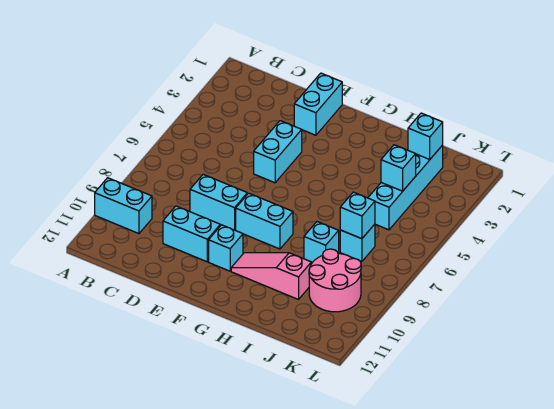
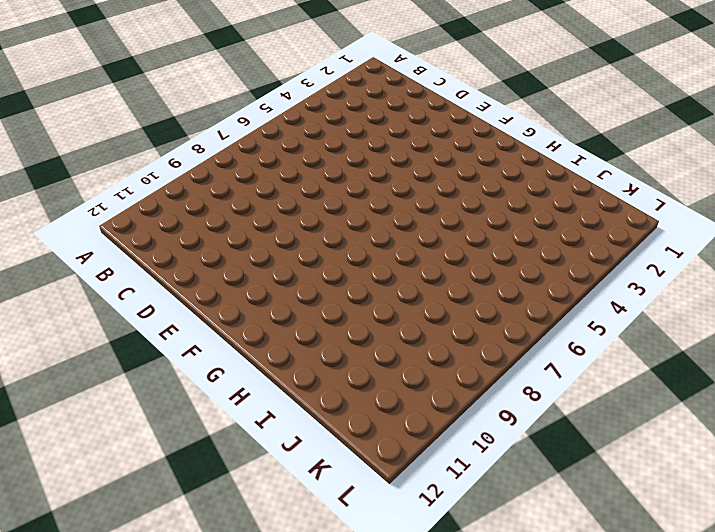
none -> cyan 1x2 brick [95,178,152,234]
none -> cyan 1x2 brick [190,174,247,230]
none -> cyan 1x2 brick [163,206,220,262]

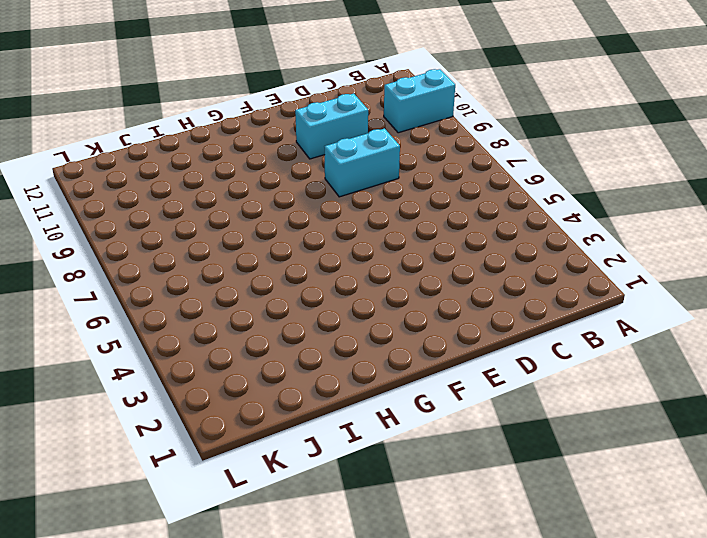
none -> cyan 1x2 brick [294,73,342,135]
none -> cyan 1x2 brick [254,121,302,183]
none -> cyan 1x2 brick [236,193,293,249]

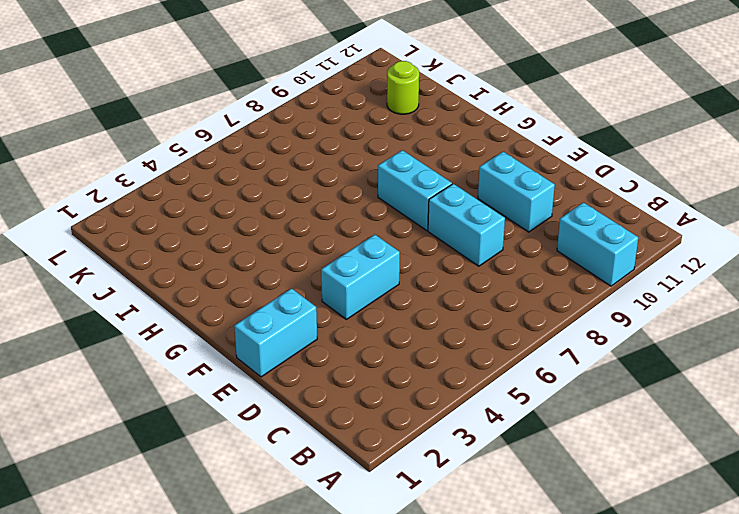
lime 1x1 round brick [387,61,419,114] -> none
none -> cyan 1x1 brick [209,225,243,271]
none -> pink 1x3 slope [231,253,312,300]
none -> cyan 1x1 brick [304,222,339,262]

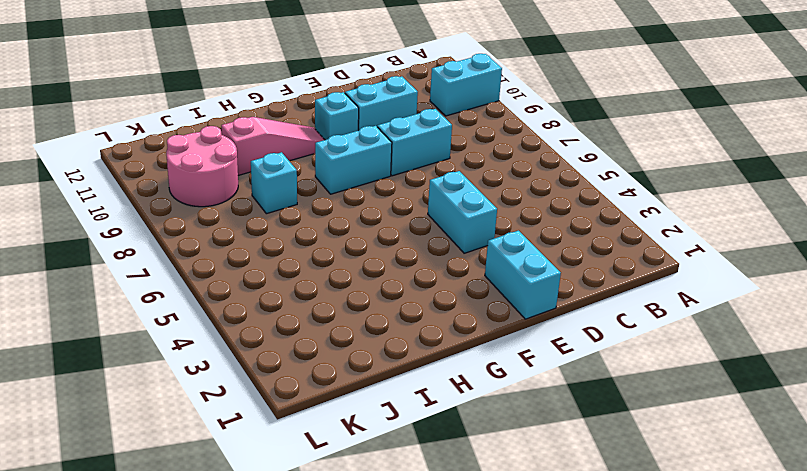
none -> cyan 1x4 brick [368,145,443,230]
none -> cyan 1x1 brick [340,224,375,261]
none -> cyan 1x1 brick [408,113,443,159]

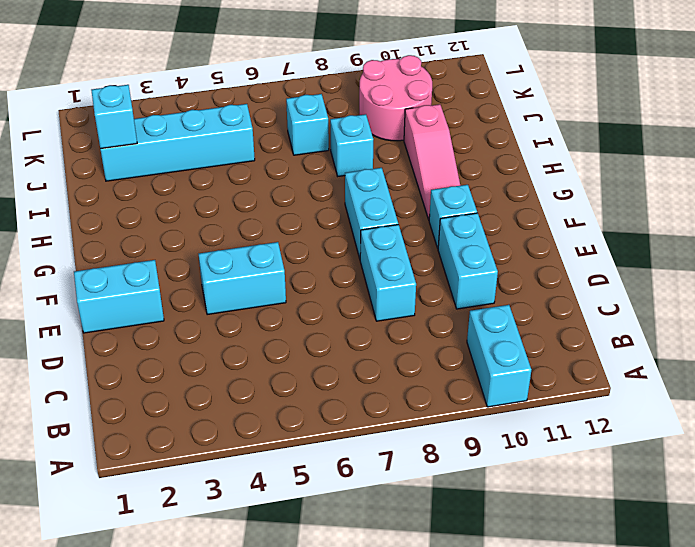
none -> cyan 1x1 brick [381,145,416,191]
none -> cyan 1x1 brick [340,192,375,239]

